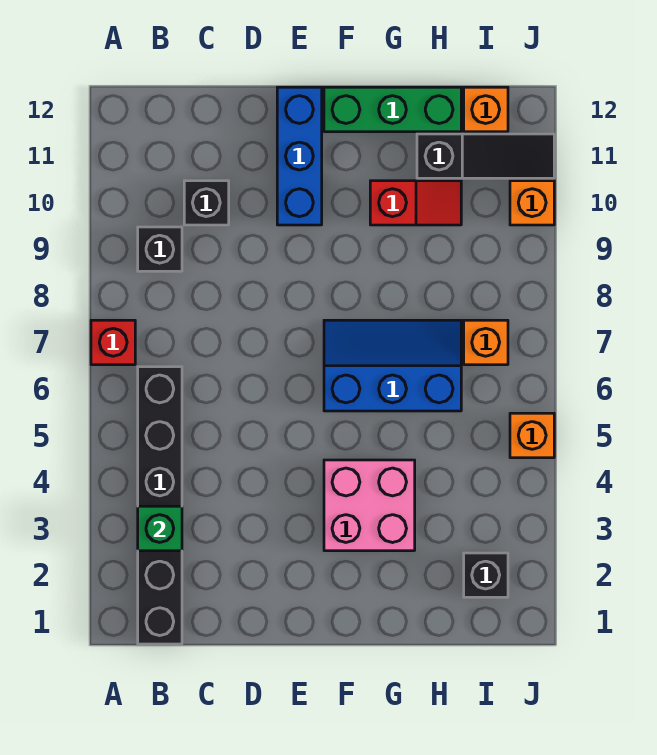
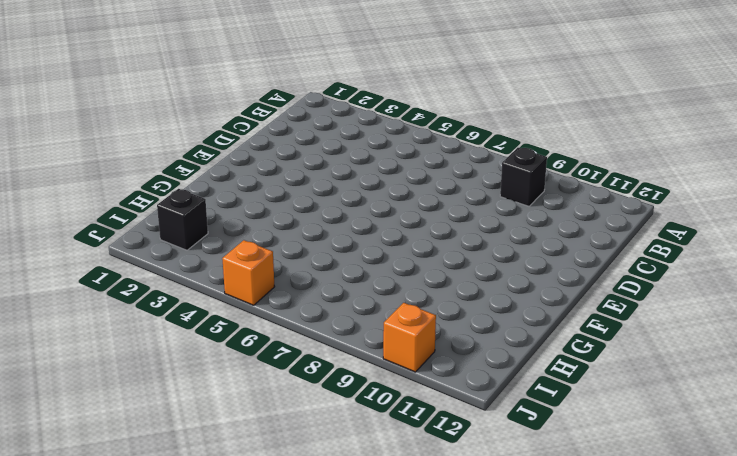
none -> red 1x1 brick [91,320,135,365]
none -> black 1x6 brick [138,367,182,644]
none -> black 1x1 brick [184,181,229,225]

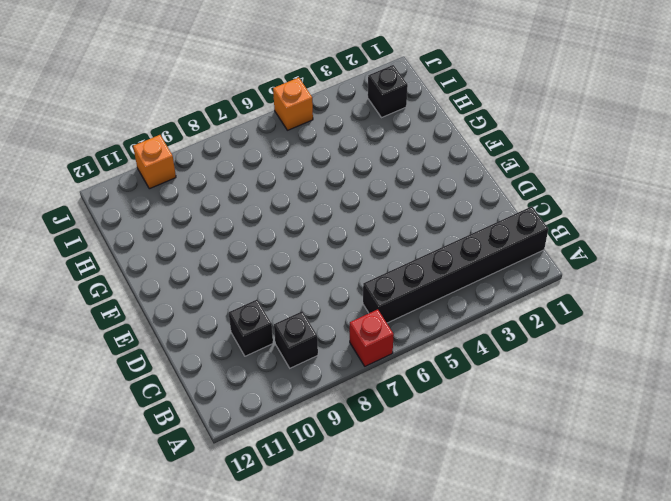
none -> blue 1x3 brick [277,87,322,225]
none -> pink 2x2 brick [324,460,415,551]
none -> blue 2x3 slope [324,320,461,411]

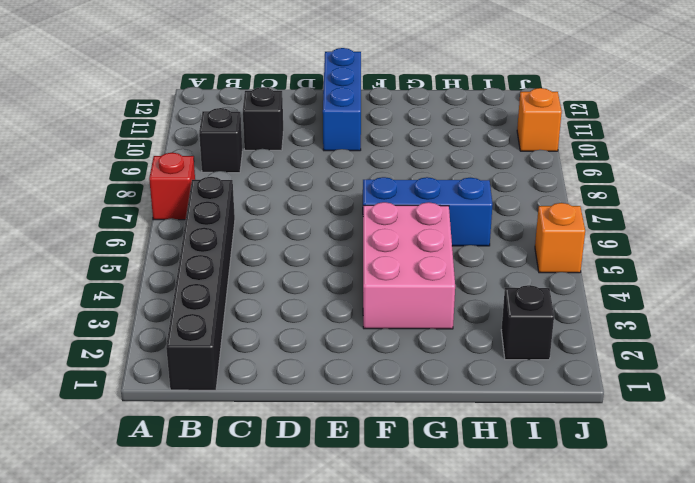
pink 2x3 brick [363,202,455,329] -> pink 2x2 brick [324,460,415,551]
none -> green 1x3 brick [324,87,461,132]
none -> red 1x2 slope [370,181,461,225]
none -> black 1x3 slope [417,134,554,178]

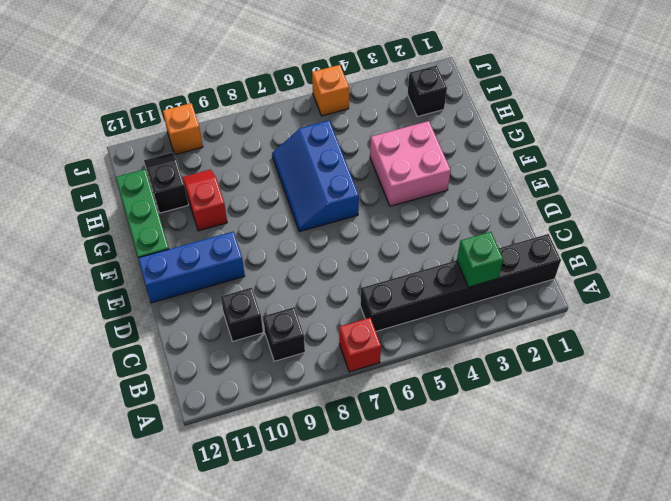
black 1x2 slope [144,153,188,213] -> black 1x3 slope [417,134,554,178]
none -> orange 1x1 brick [464,320,508,365]
none -> orange 1x1 brick [464,87,508,132]

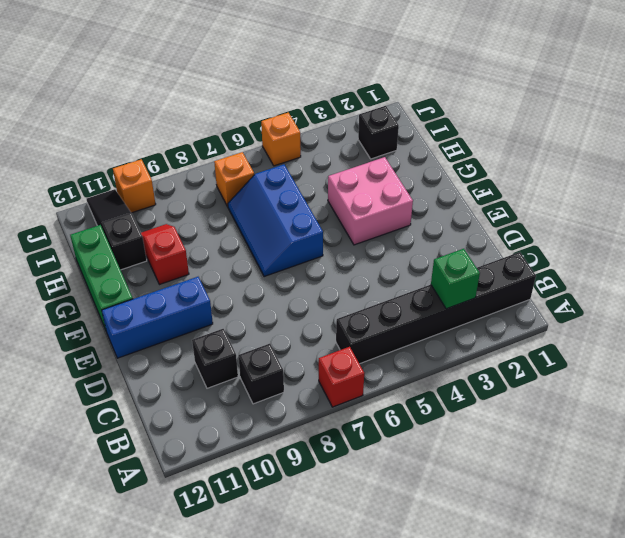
none -> orange 1x1 brick [464,87,508,132]

